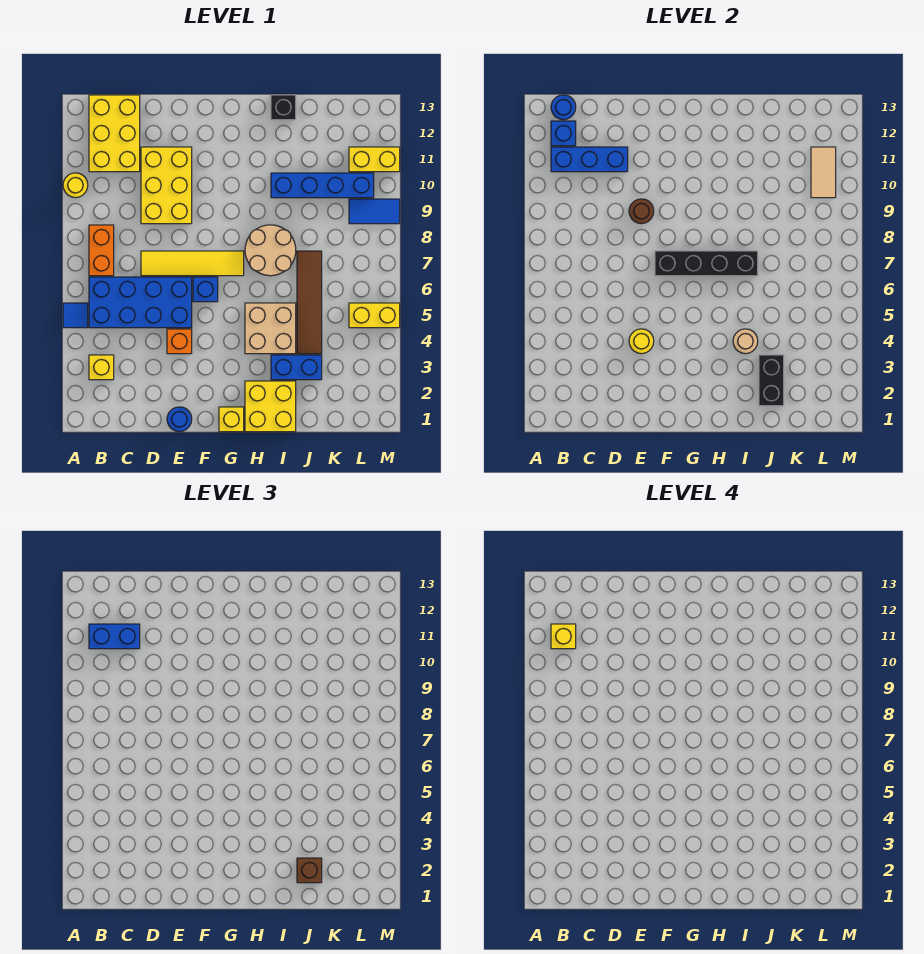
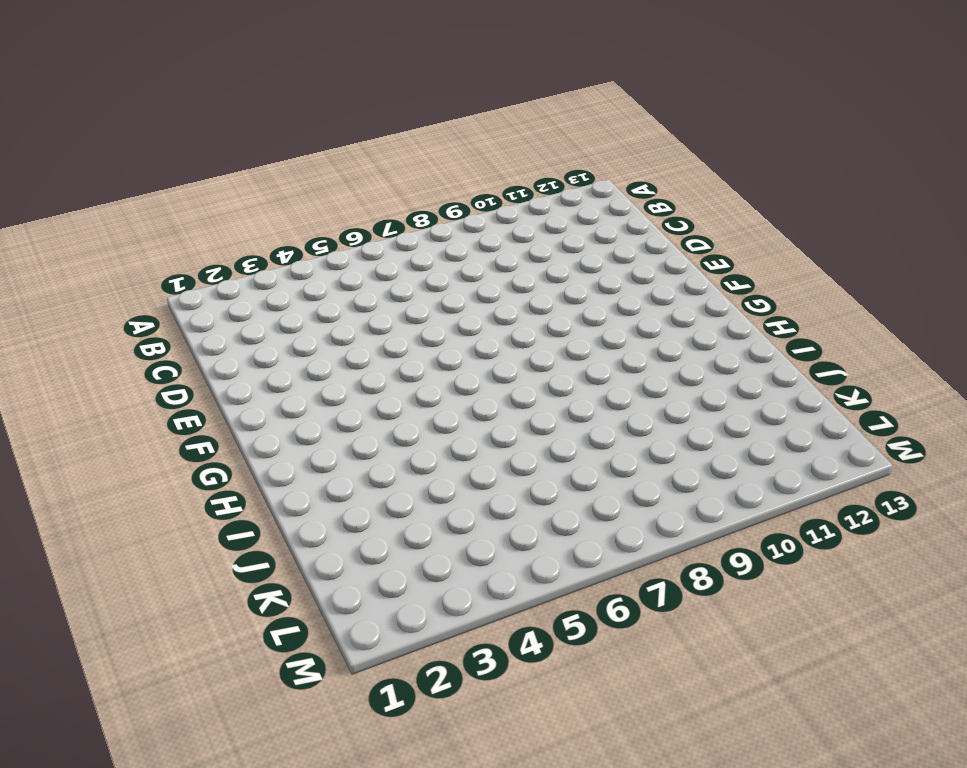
none -> blue 1x1 tile [63,303,88,328]
none -> yellow 1x1 round brick [63,173,88,198]
none -> yellow 1x1 brick [89,355,114,380]
none -> blue 2x4 brick [89,277,192,328]

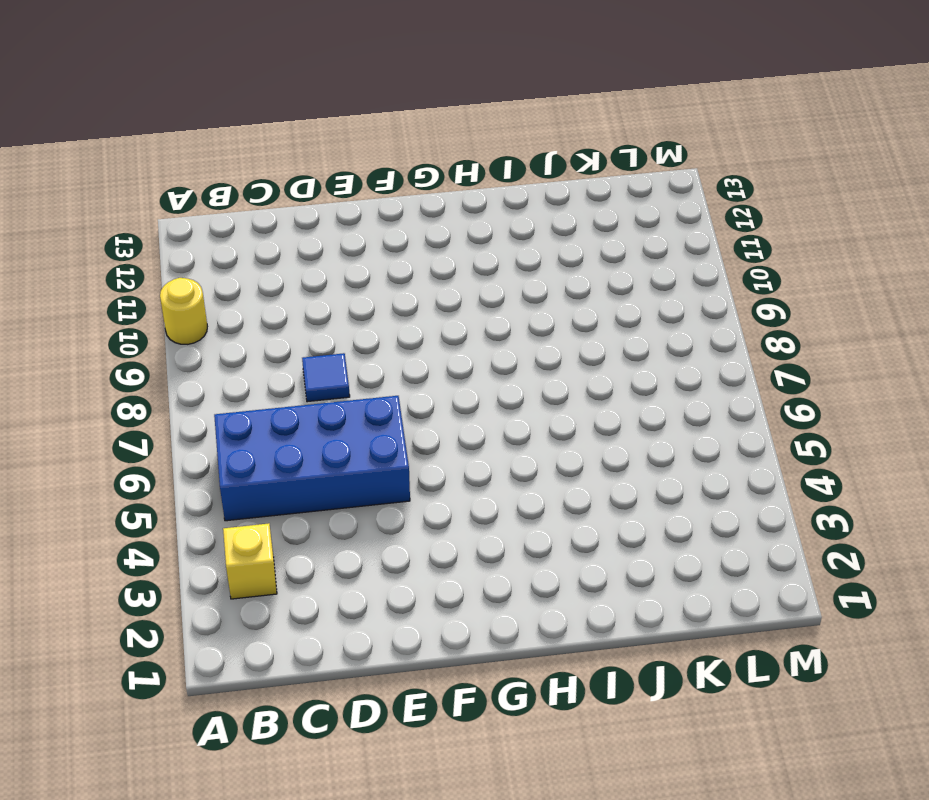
blue 1x1 tile [302,353,350,402] -> blue 1x1 tile moved to [63,303,88,328]
none -> orange 1x2 brick [89,225,114,276]
none -> yellow 2x3 brick [89,95,140,172]
none -> yellow 1x4 tile [141,251,244,276]
none -> yellow 2x3 brick [141,147,192,224]

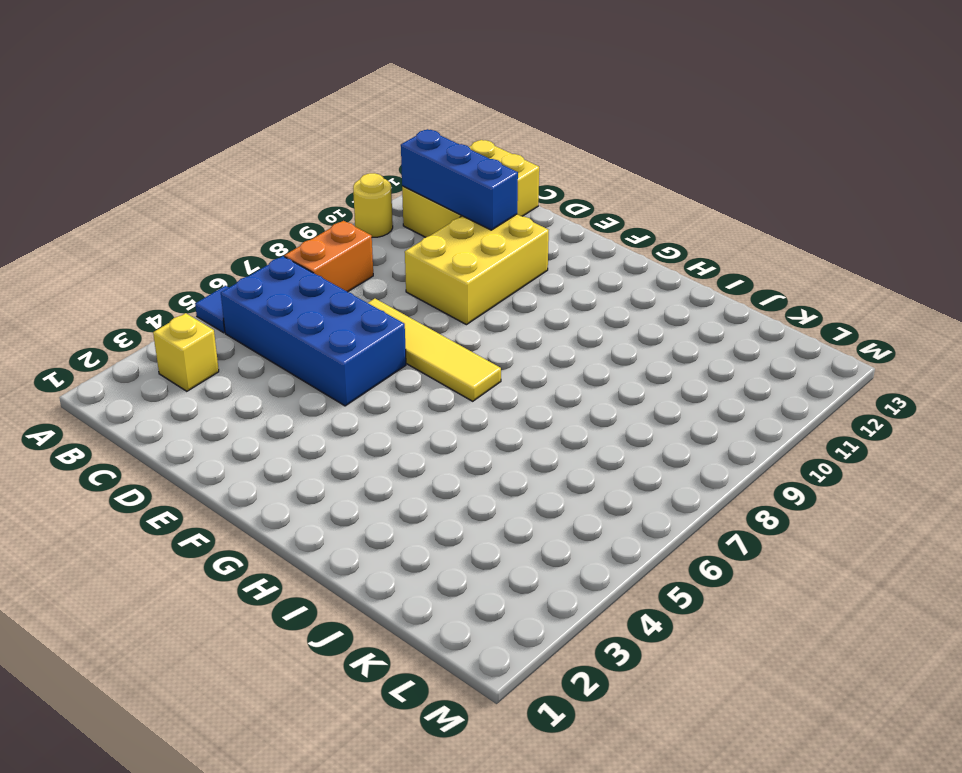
none -> blue 1x1 round brick [167,407,192,432]
none -> orange 1x1 brick [167,329,192,354]
none -> blue 1x1 brick [193,277,218,302]
none -> yellow 1x1 brick [219,407,244,432]

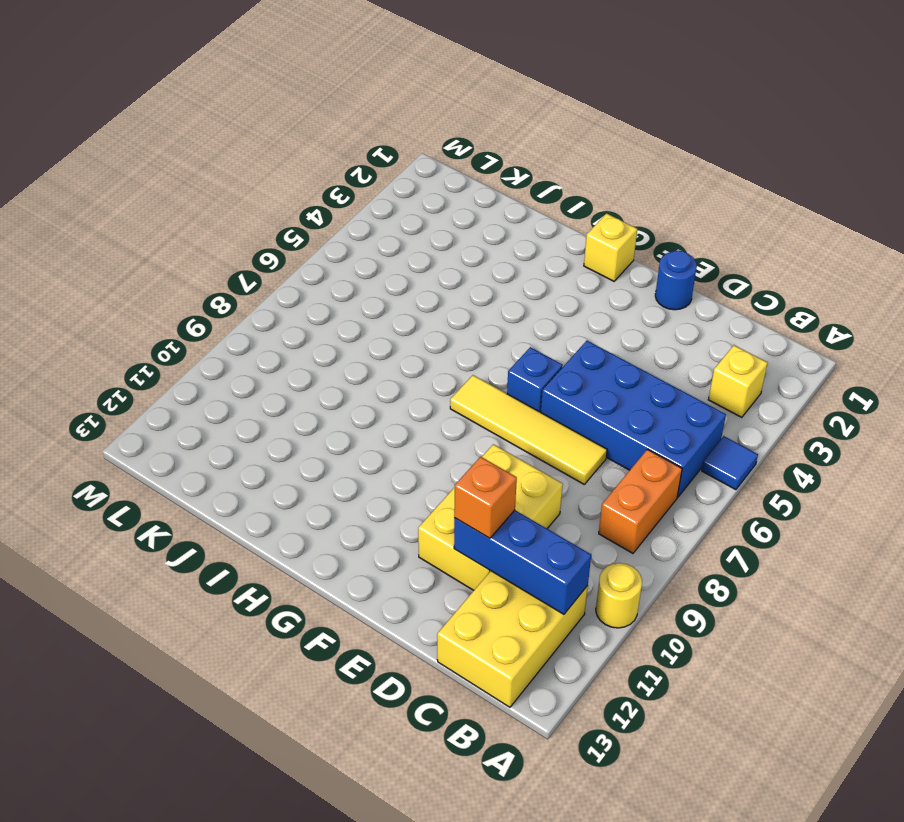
orange 1x1 brick [454,457,517,538] -> orange 1x1 brick moved to [167,329,192,354]
none -> yellow 2x2 brick [245,381,296,432]
none -> tan 2x2 brick [245,303,296,354]
none -> tan 2x2 round brick [245,225,296,276]
none -> blue 1x2 brick [271,355,322,380]

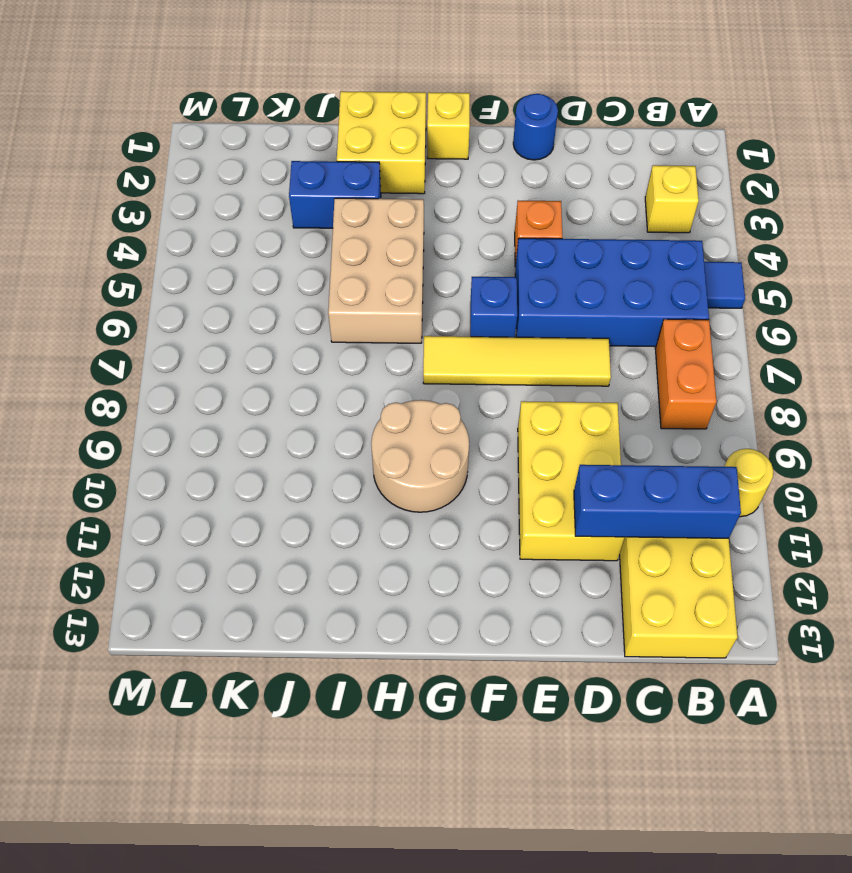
tan 2x2 round brick [371,400,469,512] -> tan 2x2 round brick moved to [245,225,296,276]
tan 2x3 brick [328,198,424,343] -> tan 2x2 brick [245,303,296,354]
none -> blue 1x4 brick [271,173,374,198]
none -> black 1x1 brick [271,95,296,120]
none -> brown 1x4 tile [297,251,322,354]
none -> yellow 1x2 brick [349,303,400,328]

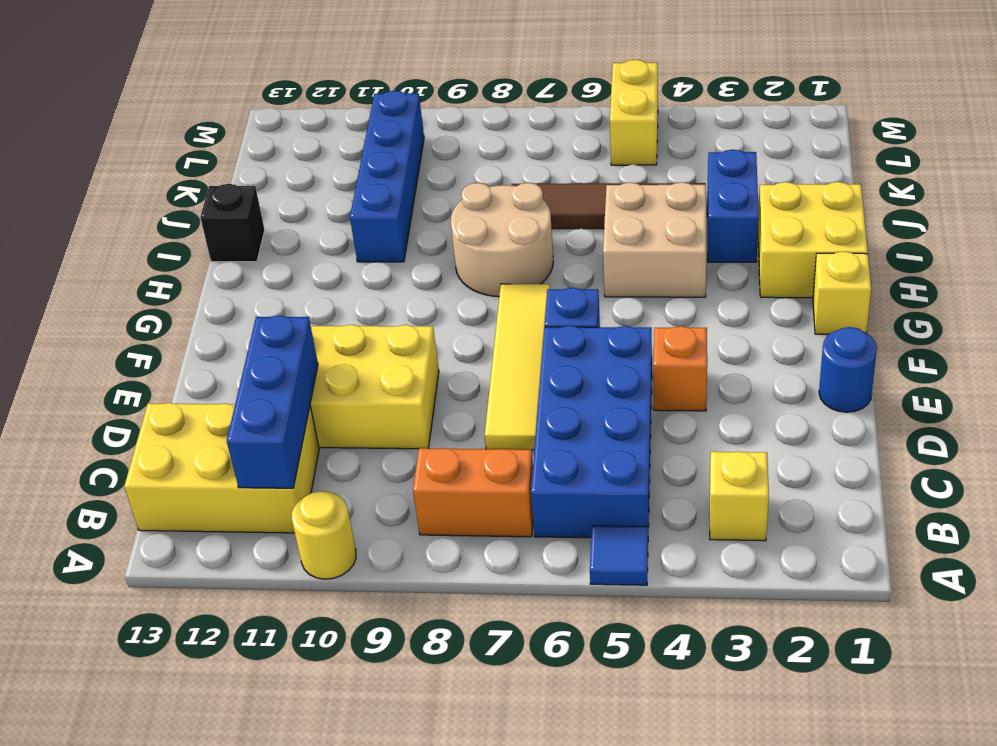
none -> blue 1x2 tile [349,199,400,224]
none -> yellow 1x2 brick [349,147,400,172]
none -> blue 1x1 brick [551,121,576,146]
none -> blue 1x1 round brick [551,95,576,120]

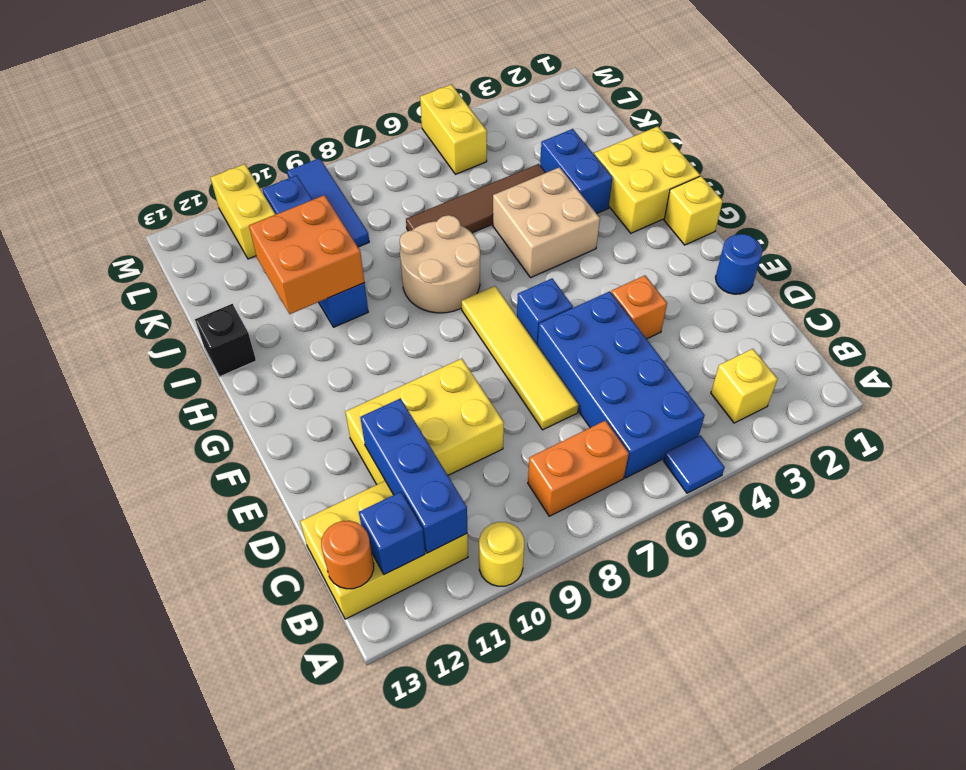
orange 1x1 round brick [321,521,374,589] -> blue 1x1 round brick [551,95,576,120]
orange 2x2 brick [249,195,364,314] -> none
blue 1x3 tile [287,158,369,247] -> blue 1x2 tile [349,199,400,224]
none -> yellow 1x1 round brick [629,329,654,354]
none -> brown 1x1 round brick [629,199,654,224]
none -> black 1x4 brick [655,251,758,276]
none -> tan 1x1 round brick [733,329,758,354]

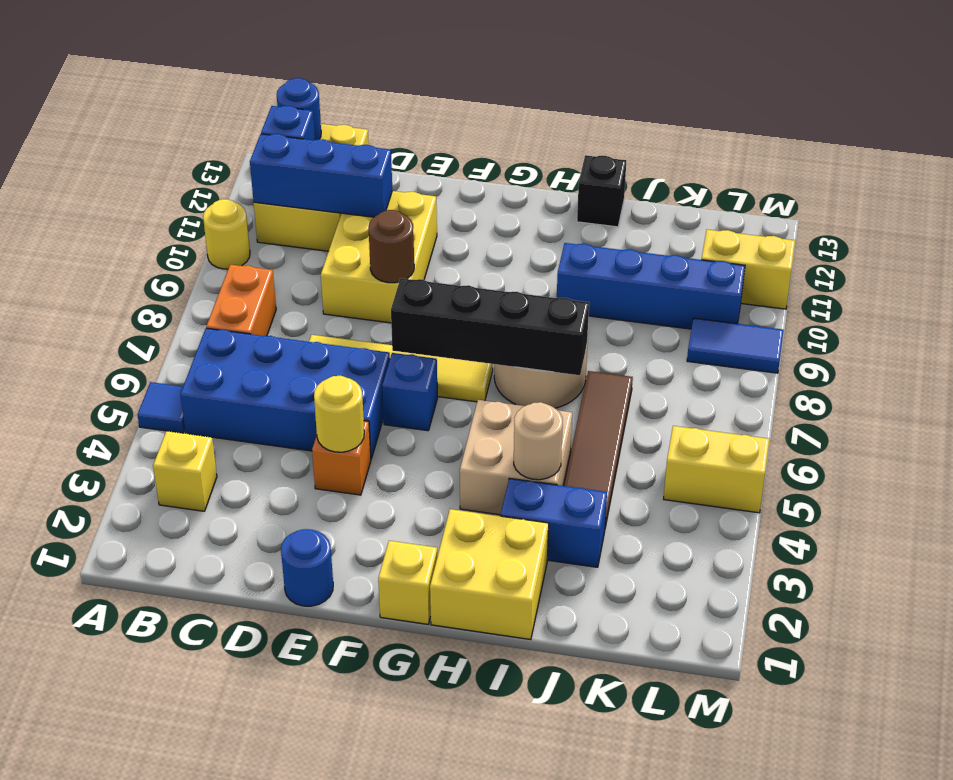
none -> black 1x2 brick [759,355,784,406]
none -> tan 1x2 tile [811,147,836,198]
none -> blue 1x2 brick [89,624,140,649]
none -> brown 1x1 brick [297,858,322,883]

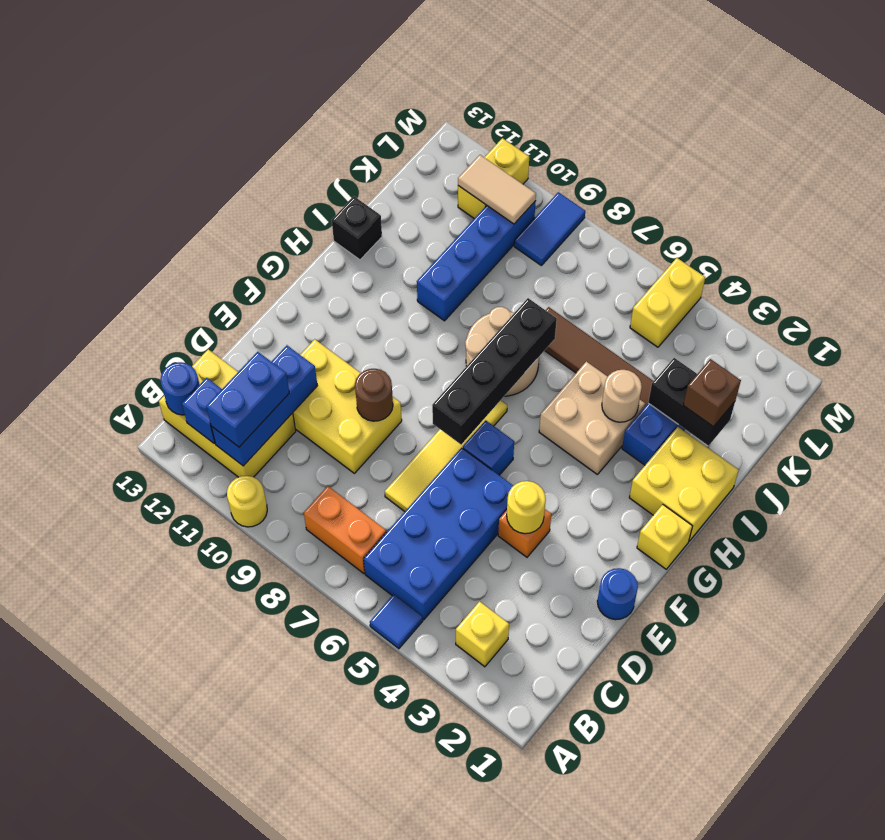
none -> yellow 1x1 brick [551,624,576,649]

